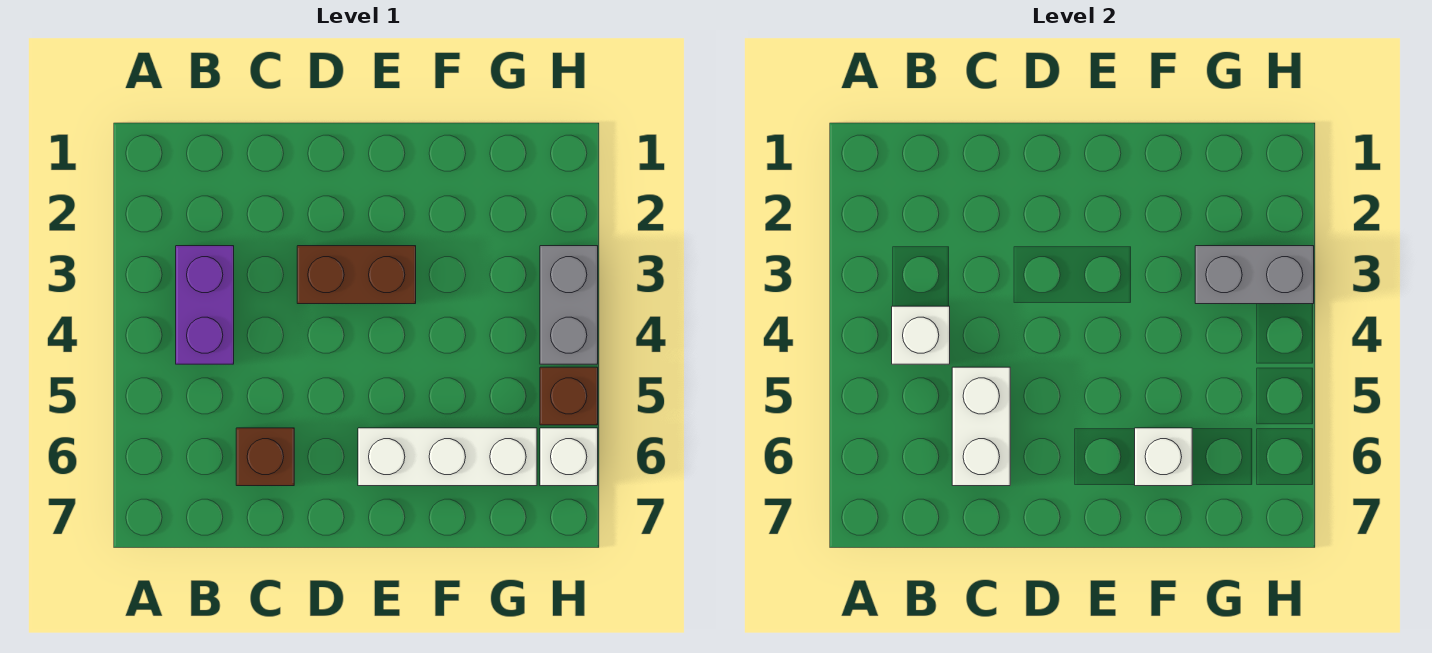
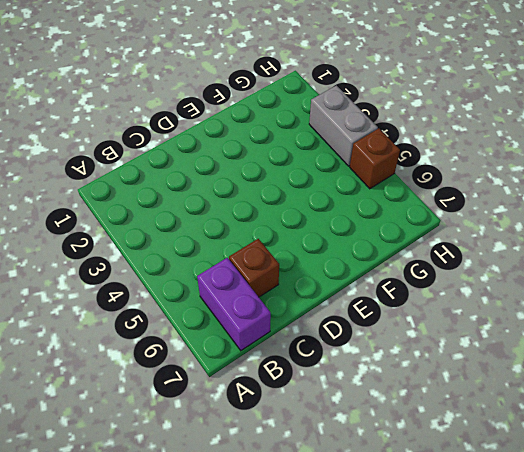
purple 1x2 brick [197,258,271,350] -> purple 1x2 brick moved to [176,246,234,364]
none -> brown 1x2 brick [297,246,416,304]
none -> white 1x3 brick [358,428,537,486]

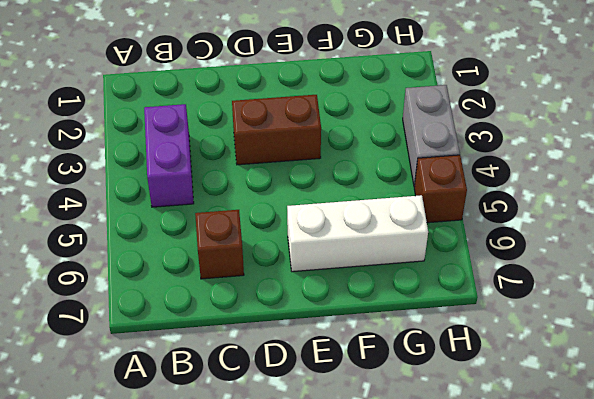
none -> white 1x1 brick [540,428,598,486]
none -> white 1x1 brick [892,306,950,364]

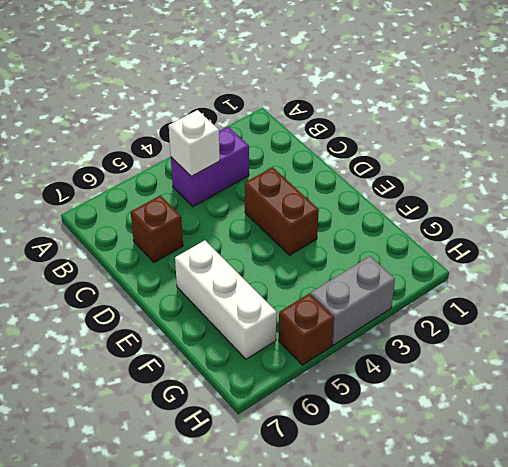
none -> white 1x1 brick [540,428,598,486]
none -> white 1x2 brick [952,367,1010,486]

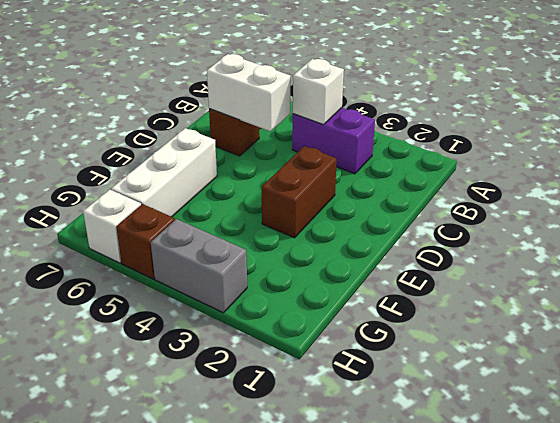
none -> white 1x1 brick [1135,428,1192,486]
none -> grey 1x2 brick [1195,246,1314,304]

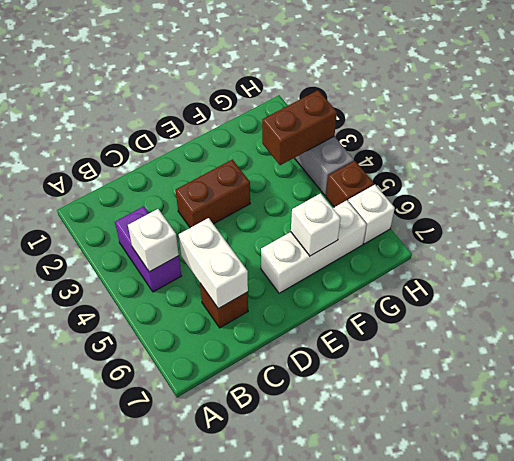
brown 1x2 brick [262,90,337,165] -> grey 1x2 brick [1195,246,1314,304]

